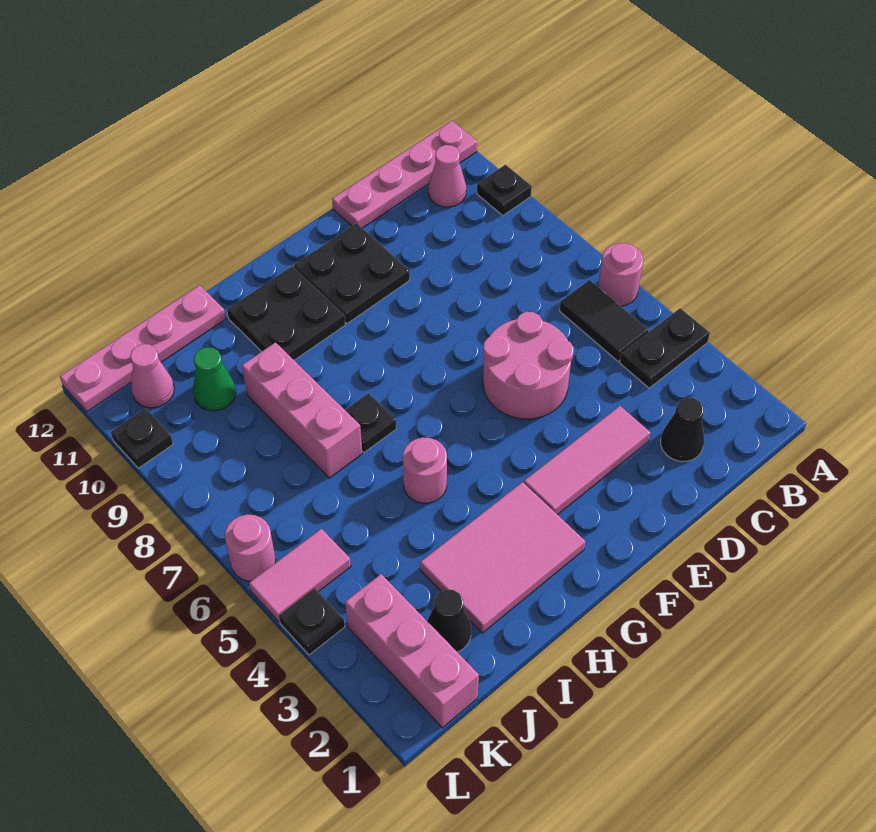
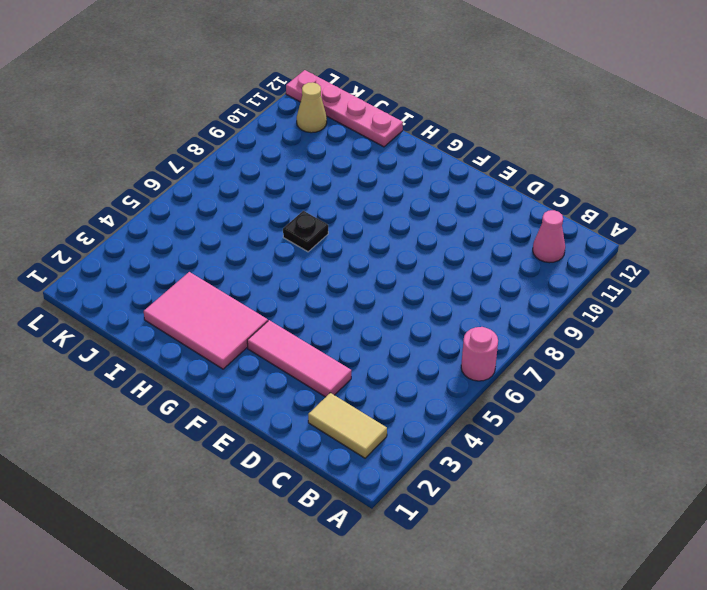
tan 1x2 tile [308,393,387,458] -> black 1x1 cone [661,398,704,461]
tan 1x1 cone [297,82,327,133] -> pink 1x1 cone [130,344,174,408]
none -> black 1x2 plate [620,308,710,388]
none -> black 1x1 plate [477,165,532,216]
none -> pink 1x4 plate [332,121,477,228]

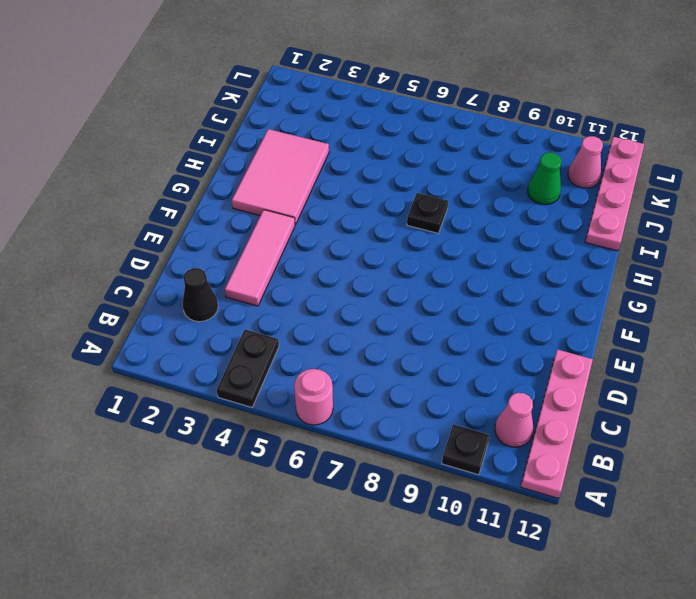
none -> black 1x2 tile [560,280,649,361]
none -> pink 2x2 round brick [483,312,574,419]
none -> black 2x2 plate [294,223,410,324]

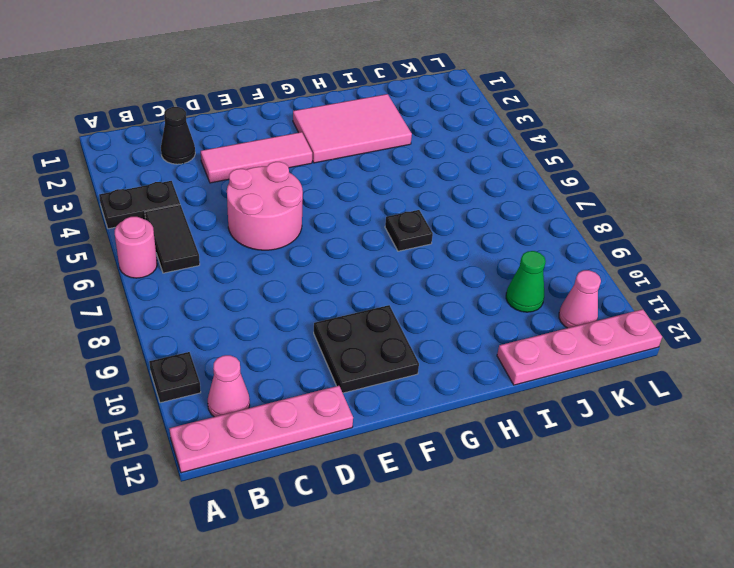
none -> black 2x2 plate [227,266,345,360]
none -> pink 1x1 round brick [403,437,447,503]
none -> pink 1x3 brick [242,342,362,478]

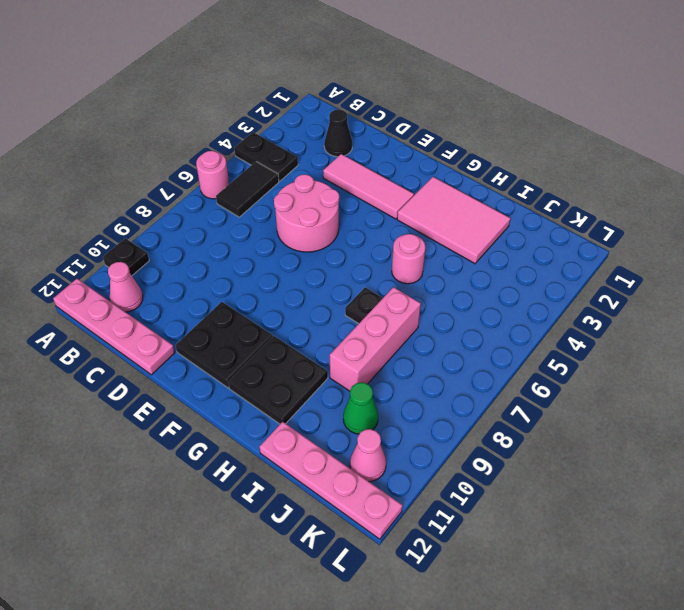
none -> black 1x1 cone [427,589,471,652]
none -> pink 1x3 brick [345,574,479,728]
none -> pink 1x2 tile [249,529,351,622]

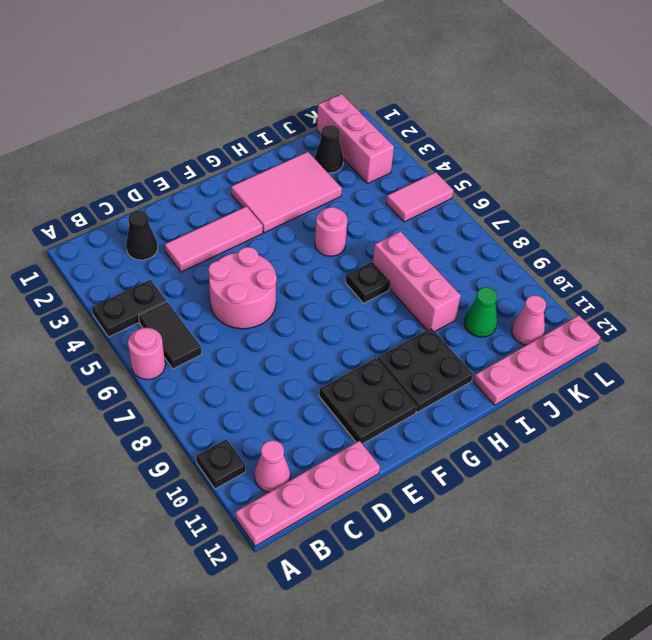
none -> black 1x1 plate [279,588,345,655]
none -> pink 1x1 round brick [225,515,276,581]
none -> black 1x1 plate [111,408,173,468]

